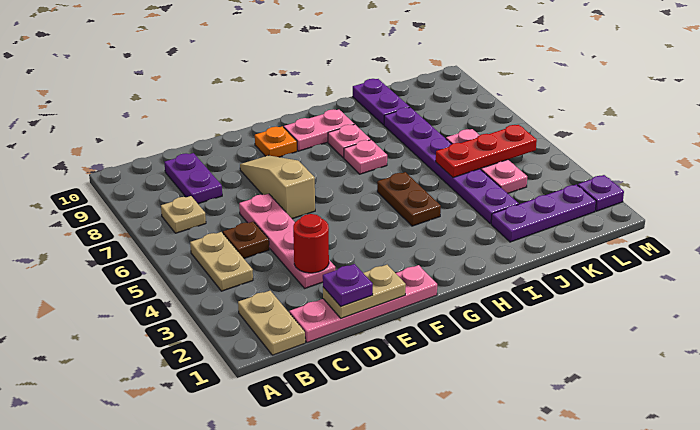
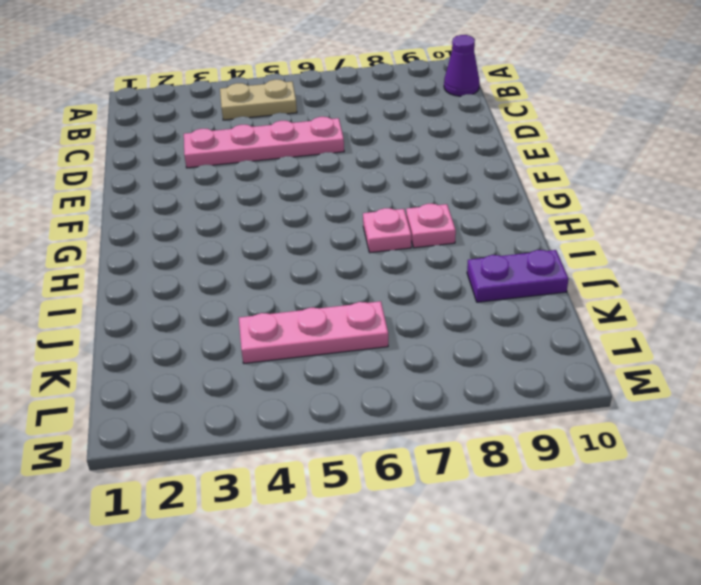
purple 1x1 cone [444,35,480,96] -> none
none -> tan 1x2 plate [238,291,305,355]
none -> tan 1x1 plate [161,196,206,233]
none -> pink 1x4 plate [289,265,437,343]

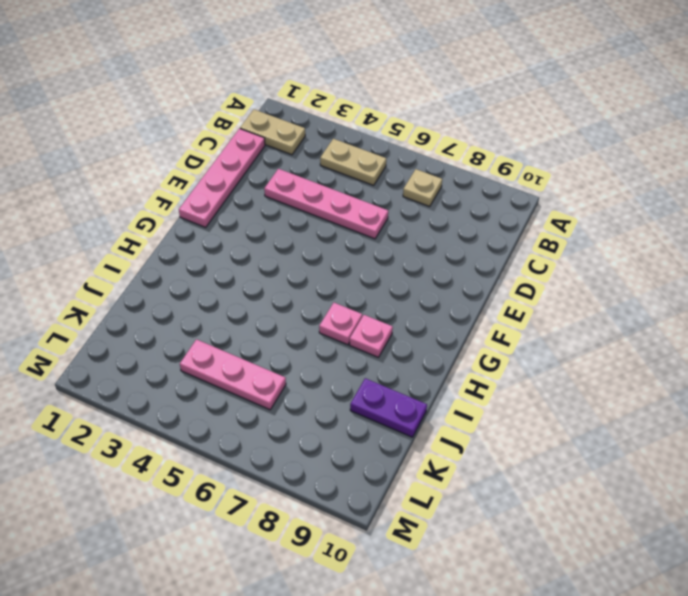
none -> brown 1x1 plate [223,222,269,258]
none -> purple 1x2 plate [164,153,222,204]
none -> tan 1x3 slope [240,155,315,219]

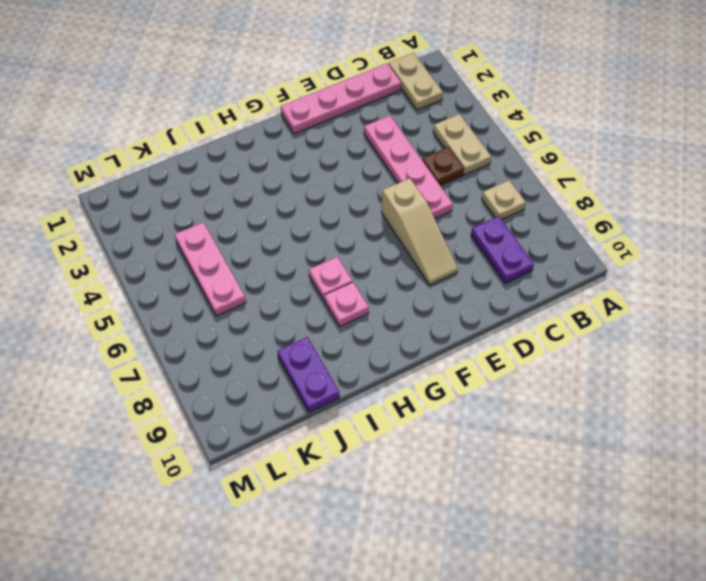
none -> orange 1x1 plate [255,126,297,157]
none -> pink 1x2 plate [284,109,354,151]
none -> brown 1x2 plate [377,172,441,226]

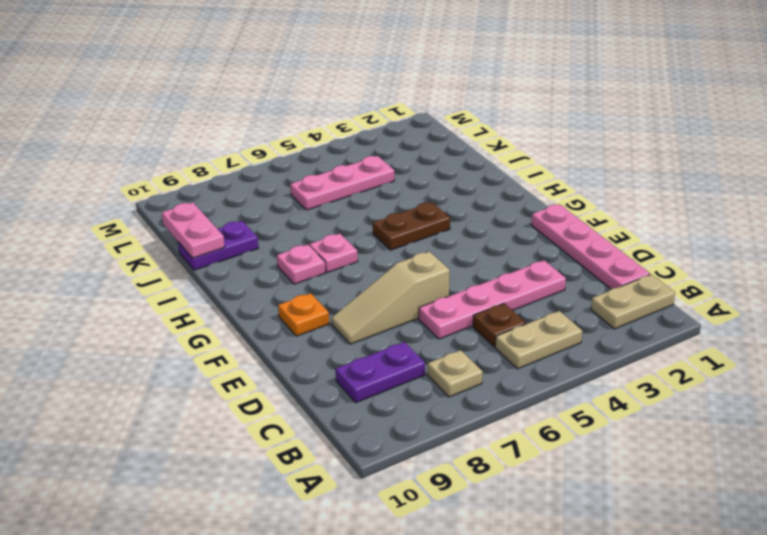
pink 1x2 plate [162,203,225,258] -> pink 1x2 plate moved to [284,109,354,151]
none -> purple 1x3 plate [491,185,596,242]
none -> purple 1x6 plate [384,107,519,224]
none -> purple 1x1 plate [578,175,624,211]

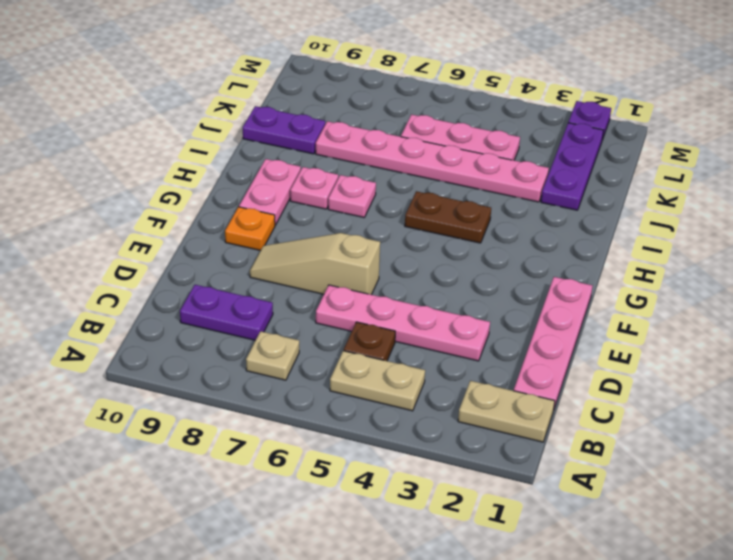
pink 1x6 plate [316,121,549,202] -> purple 1x6 plate [384,107,519,224]
none -> tan 1x2 plate [323,265,406,318]
none -> red 1x1 round brick [293,214,329,273]
none -> red 1x3 plate [436,125,537,178]

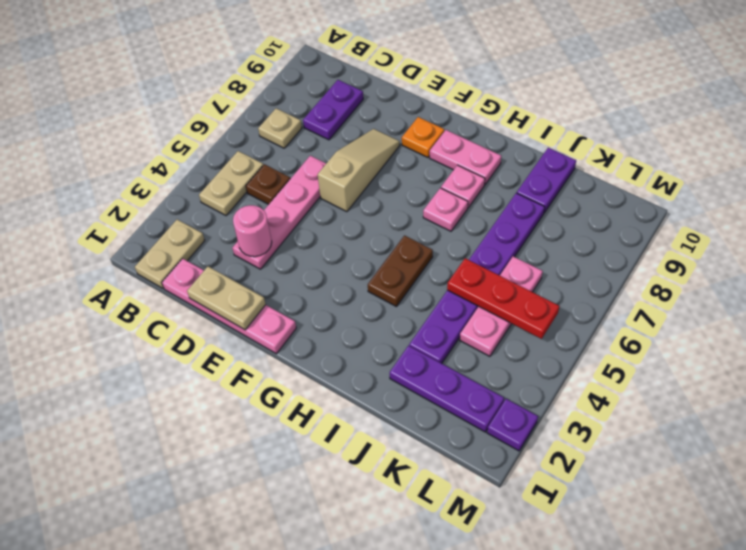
pink 1x1 round brick [233,205,272,257] -> red 1x1 round brick [293,214,329,273]
none -> purple 1x1 plate [323,264,373,306]

